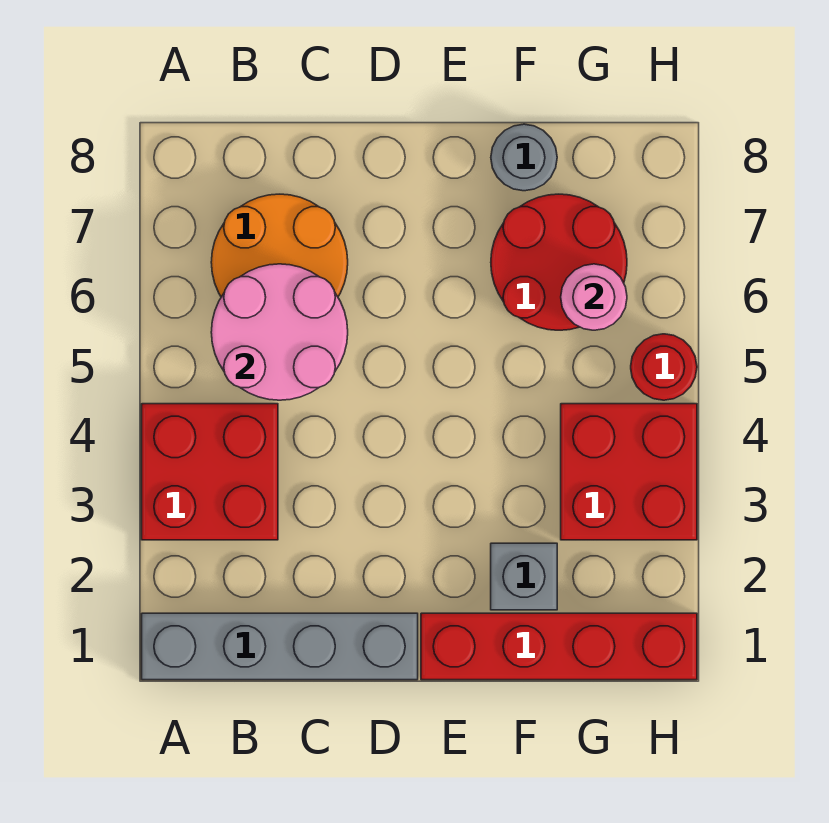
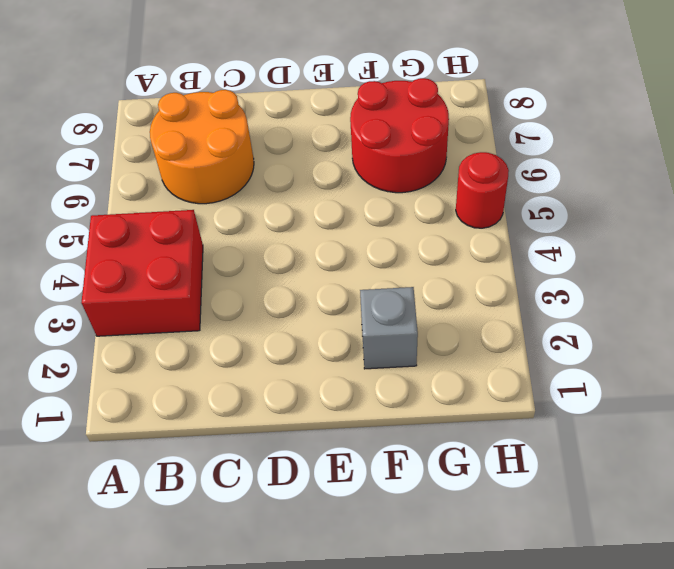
none -> grey 1x4 brick [142,613,418,680]
none -> red 1x4 brick [421,613,697,680]

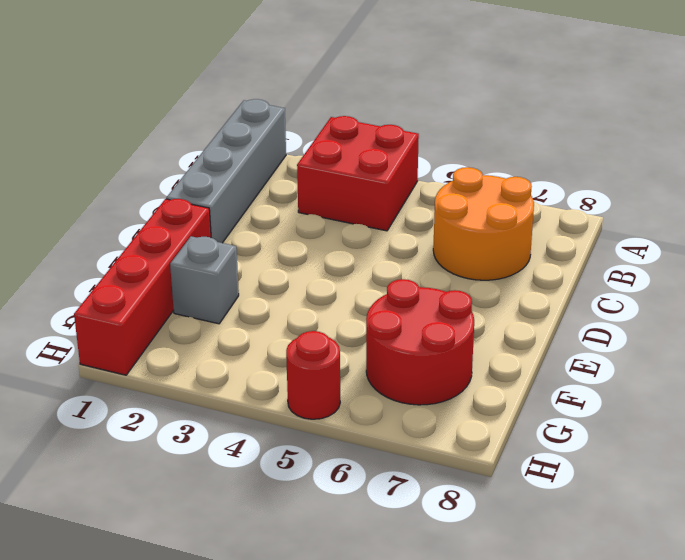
none -> grey 1x1 round brick [491,124,557,191]
none -> red 2x2 brick [561,404,697,540]

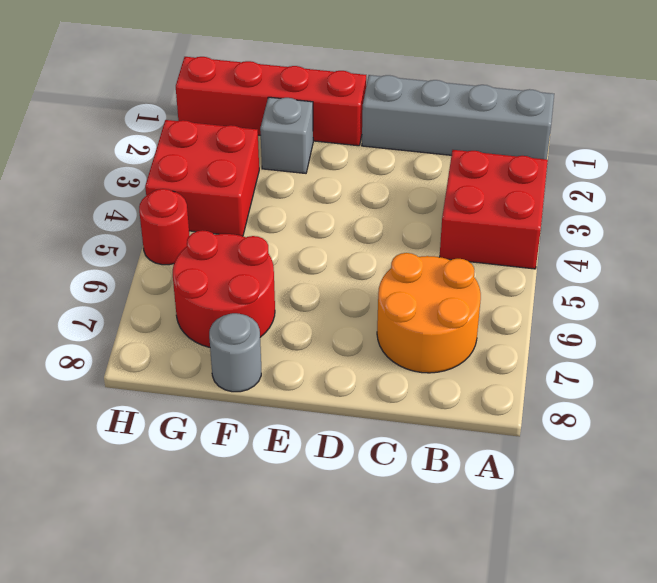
none -> pink 2x2 round brick [211,264,348,400]
none -> pink 1x1 round brick [561,264,627,330]

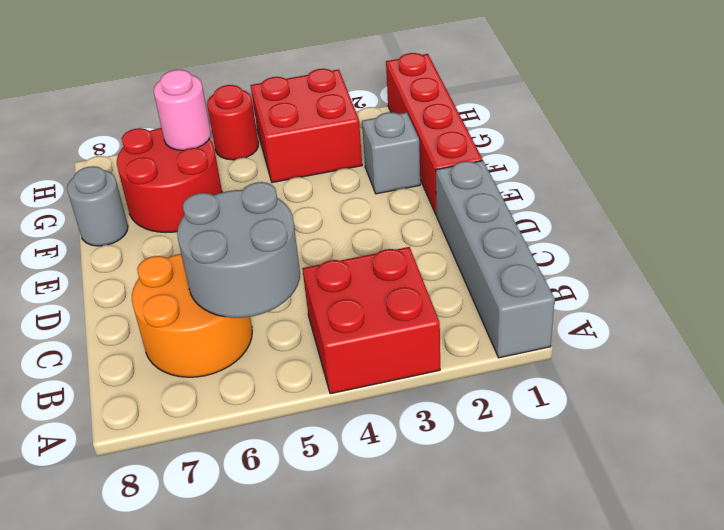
grey 2x2 round brick [177,182,300,318] -> pink 2x2 round brick [211,264,348,400]

